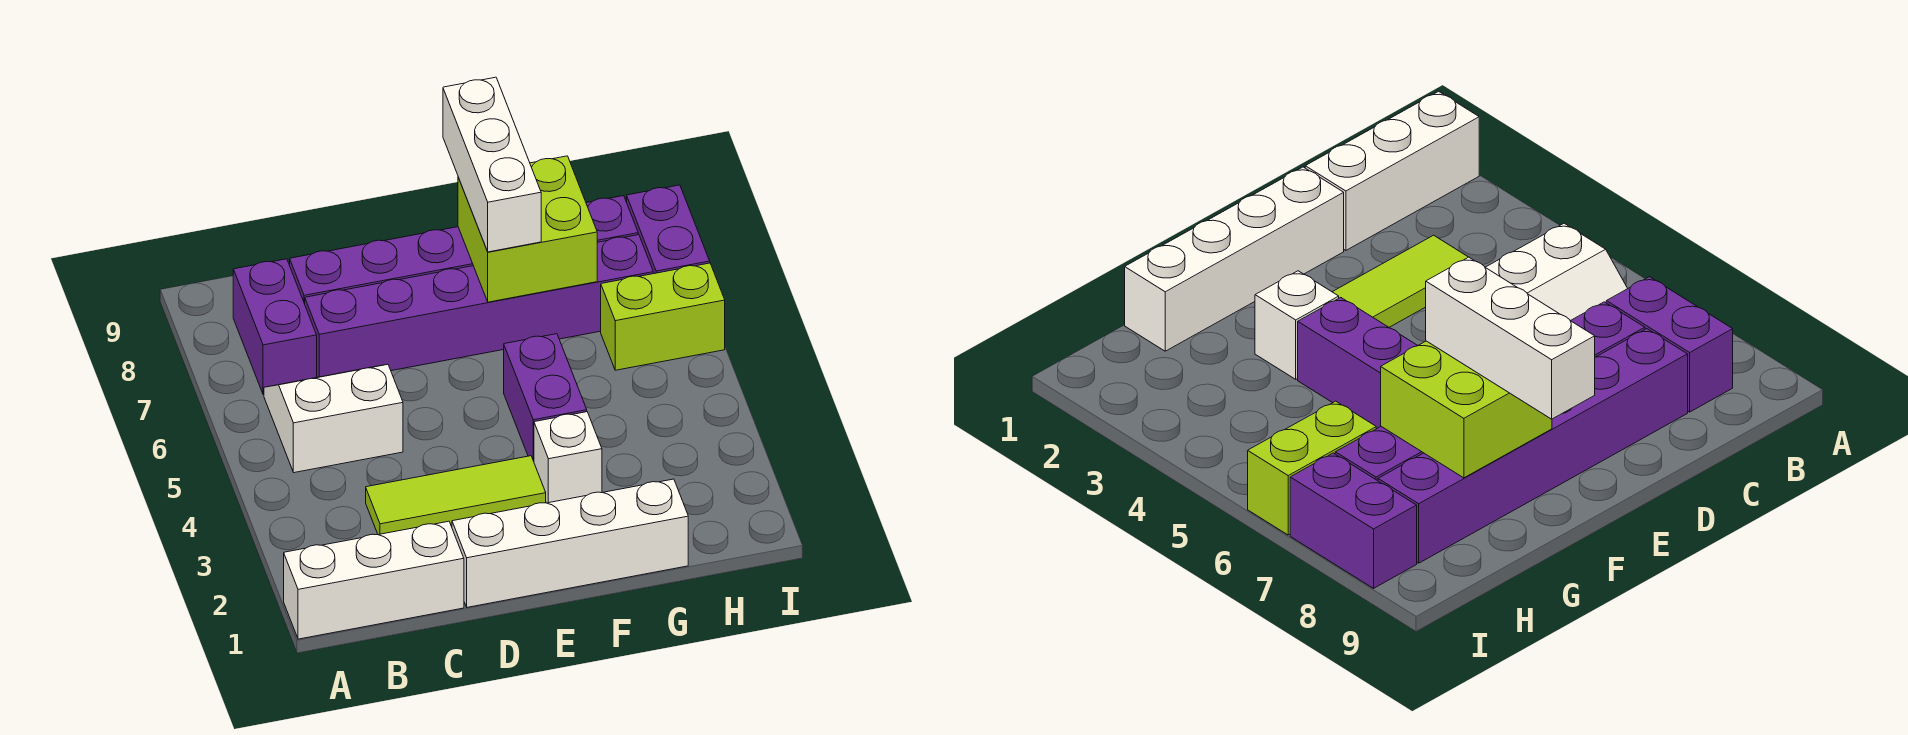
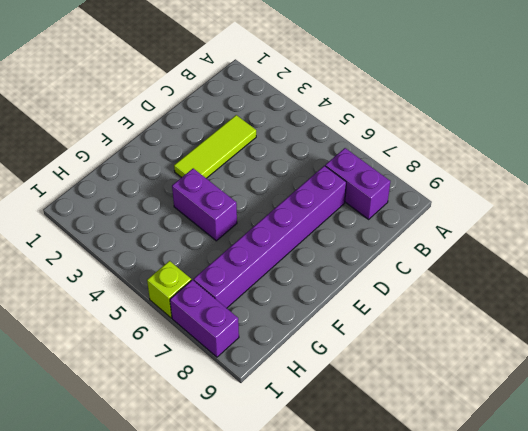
lime 1x1 brick [147,261,191,318] -> lime 1x2 brick [601,263,725,370]
none -> white 1x3 brick [284,521,464,639]
none -> white 2x2 slope [264,364,403,473]
none -> purple 1x6 brick [290,196,638,304]

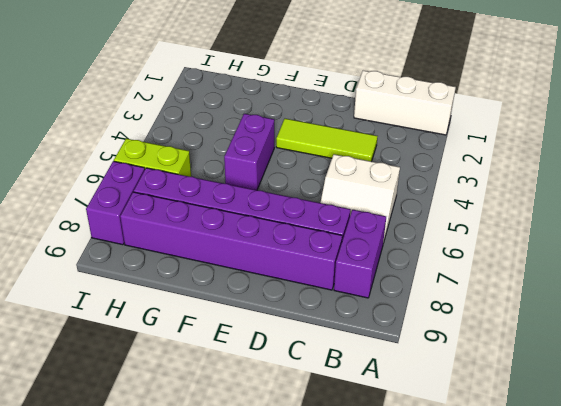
none -> white 1x4 brick [452,479,688,607]
none -> white 1x1 brick [534,412,602,503]
none -> lime 2x2 brick [458,156,597,302]

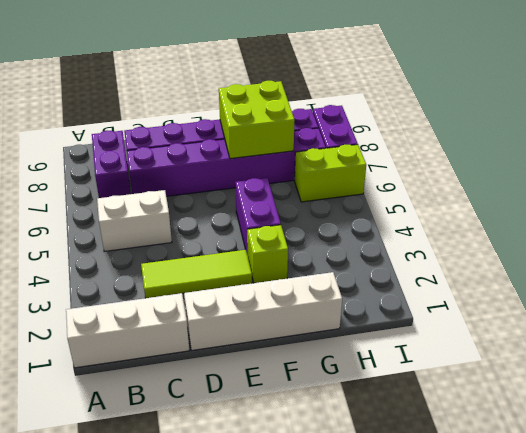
lime 1x1 brick [247,225,288,283] -> white 1x1 brick [534,412,602,503]
none -> white 1x3 brick [443,77,541,252]

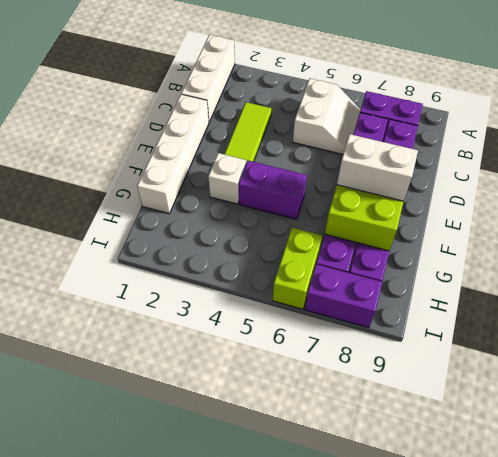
white 1x2 brick [337,134,418,201] -> white 1x3 brick [443,77,541,252]

